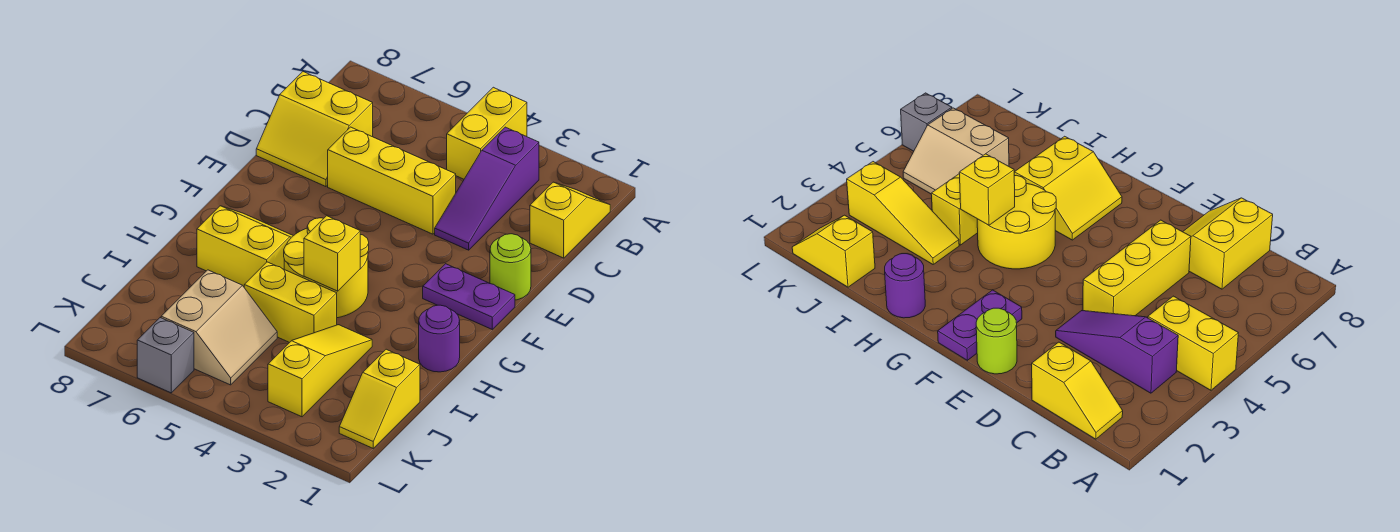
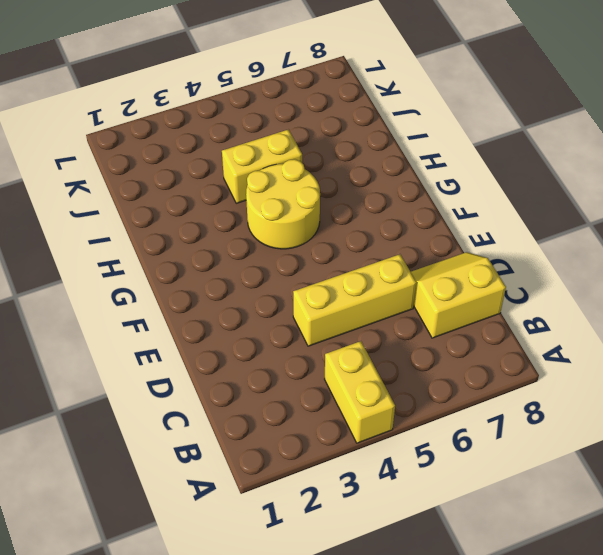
none -> yellow 1x2 slope [530,182,610,258]
none -> purple 1x3 slope [435,127,539,250]
none -> lime 1x1 round brick [490,234,531,300]

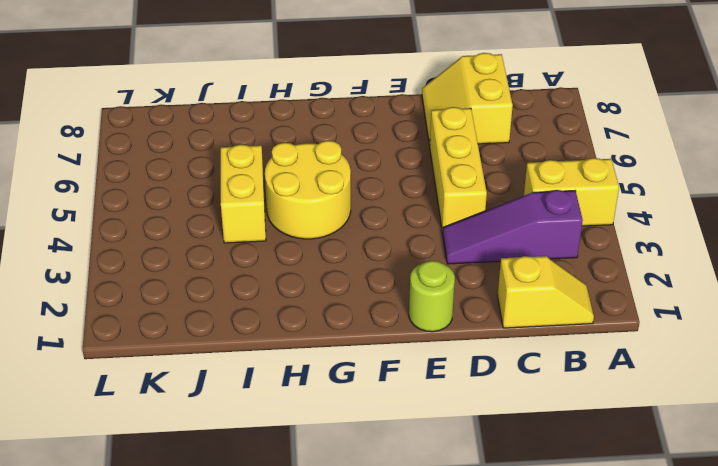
none -> purple 1x2 plate [423,264,515,329]
none -> yellow 2x2 slope [197,206,293,287]
none -> purple 1x1 round brick [419,305,460,372]

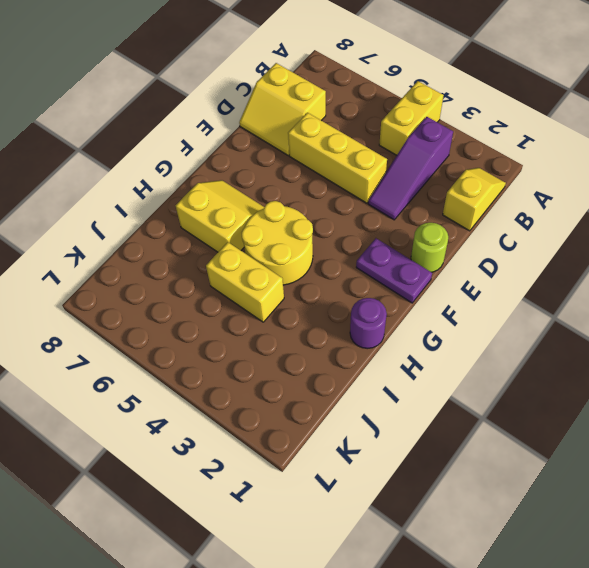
none -> yellow 1x3 slope [268,325,372,417]
none -> yellow 1x2 slope [339,349,420,448]
none -> tan 2x2 slope [161,270,277,385]

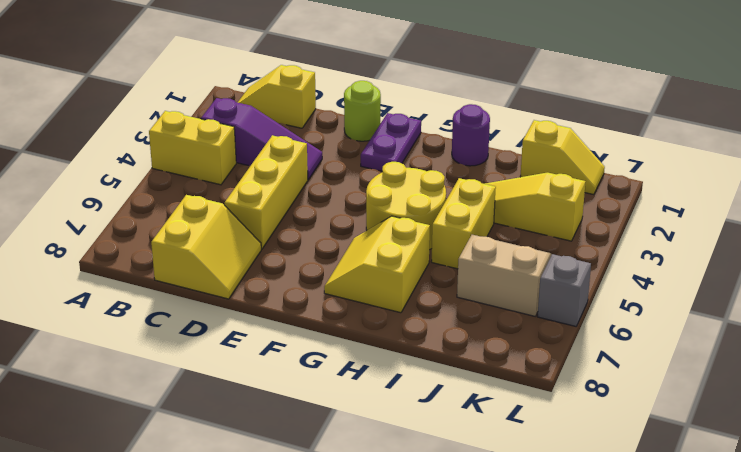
none -> yellow 1x1 brick [304,216,360,291]

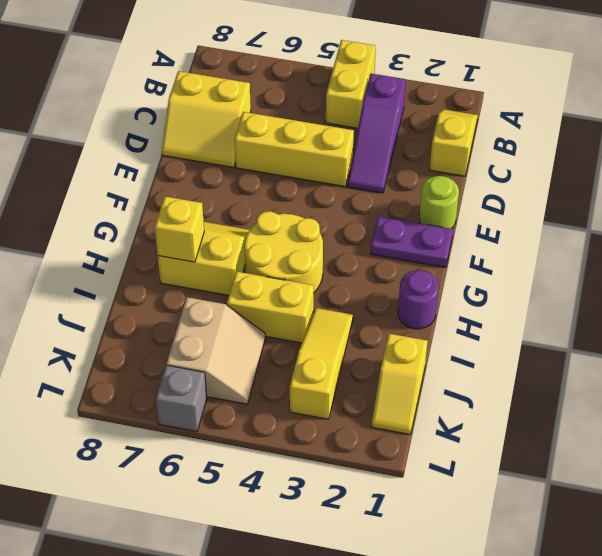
yellow 1x1 brick [155,197,204,262] -> yellow 1x1 brick moved to [304,216,360,291]

